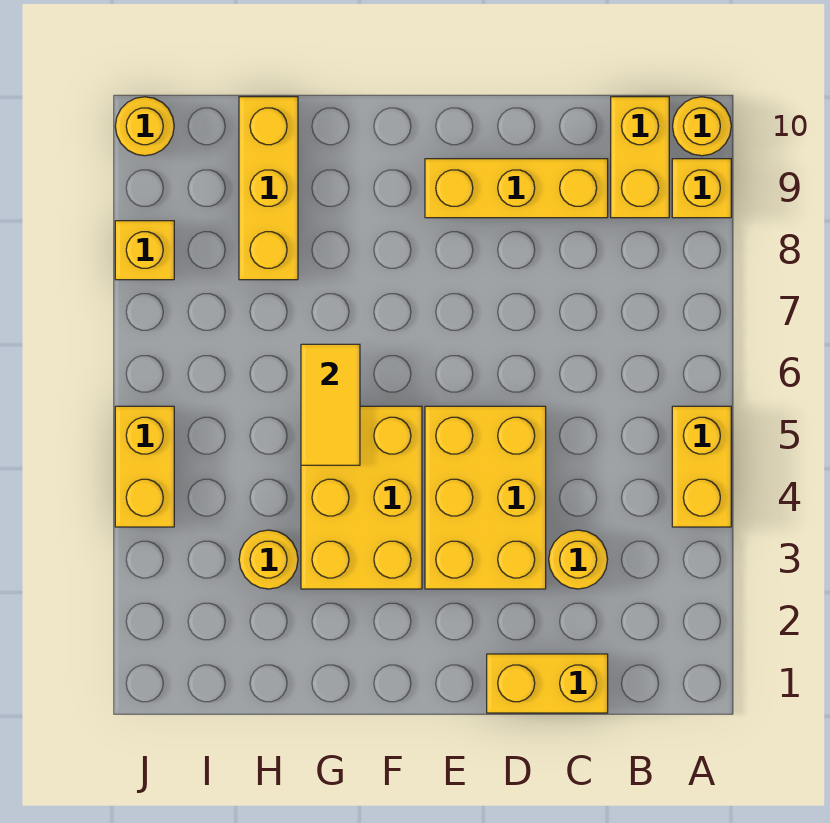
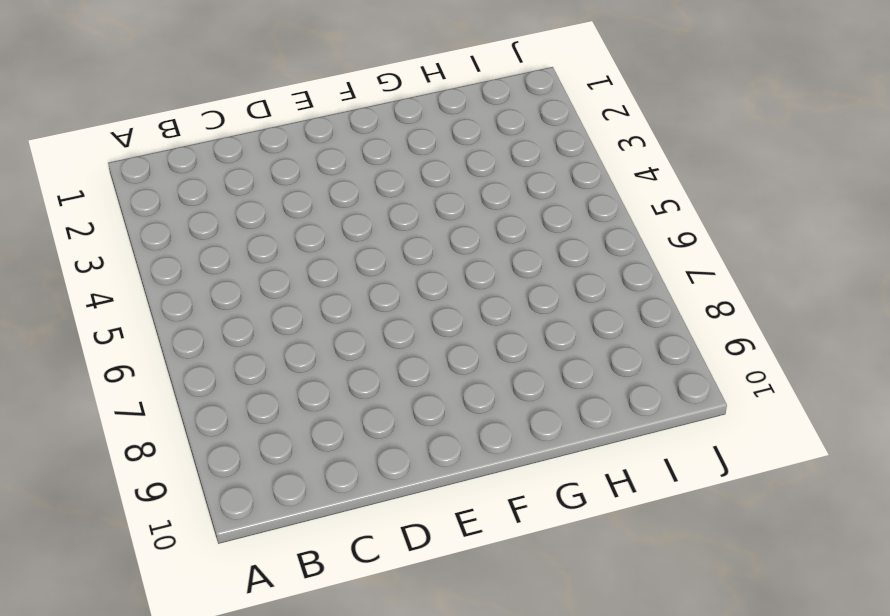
none -> yellow 1x2 brick [672,406,731,527]
none -> yellow 1x1 brick [672,159,731,218]
none -> yellow 1x1 round brick [673,97,731,156]

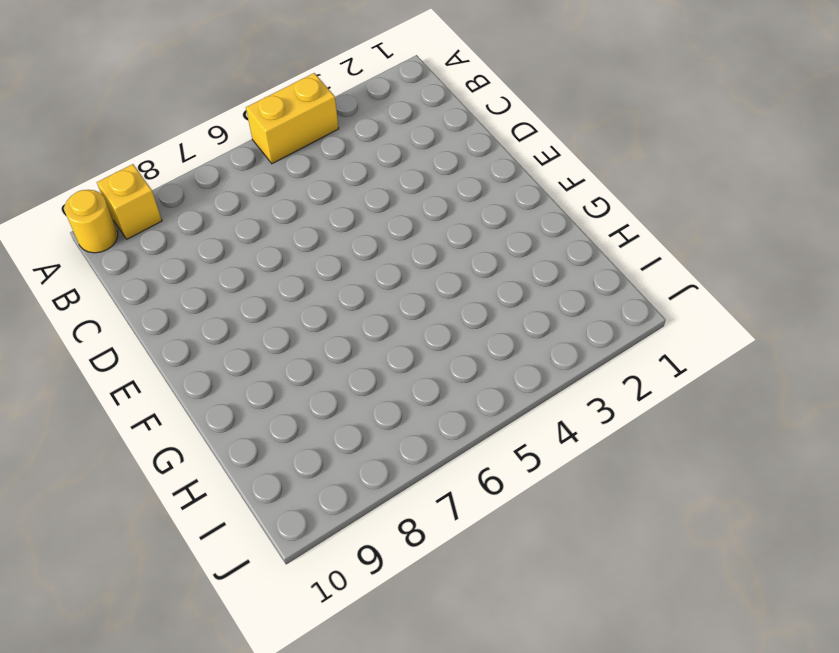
none -> yellow 1x2 brick [611,97,669,218]
none -> yellow 1x2 brick [487,654,608,713]
none -> yellow 1x1 round brick [549,530,608,589]

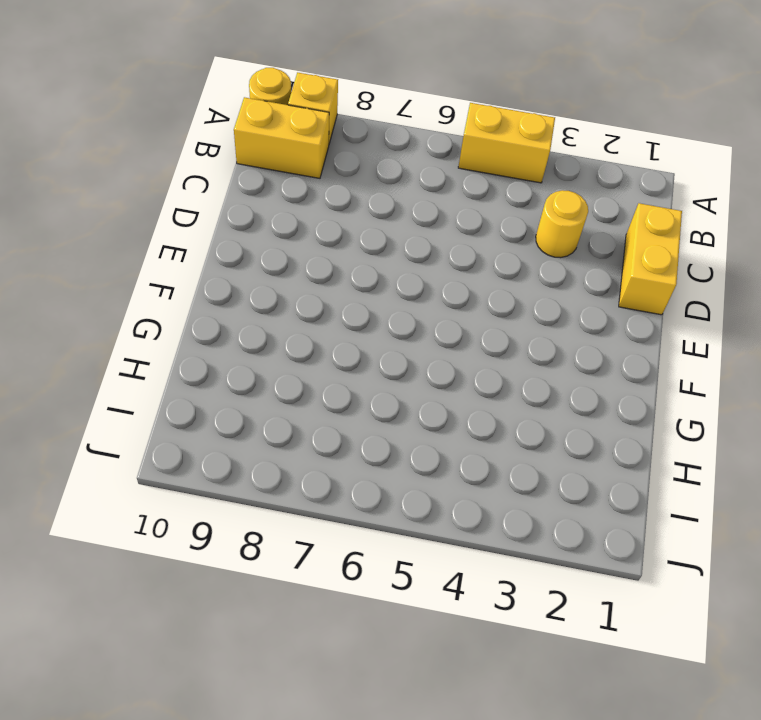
none -> yellow 1x3 brick [425,159,608,218]
none -> yellow 2x3 brick [425,406,546,589]
none -> yellow 2x3 brick [301,406,422,589]

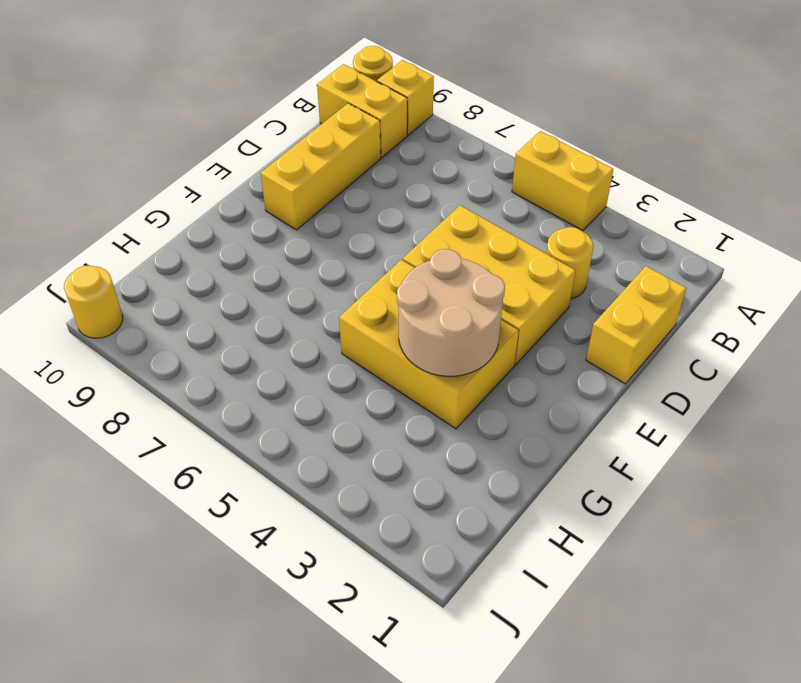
tan 2x2 round brick [397,249,505,376] -> none
none -> yellow 1x1 round brick [239,530,298,589]
none -> yellow 1x3 brick [239,97,298,280]
none -> yellow 1x2 brick [115,406,174,527]

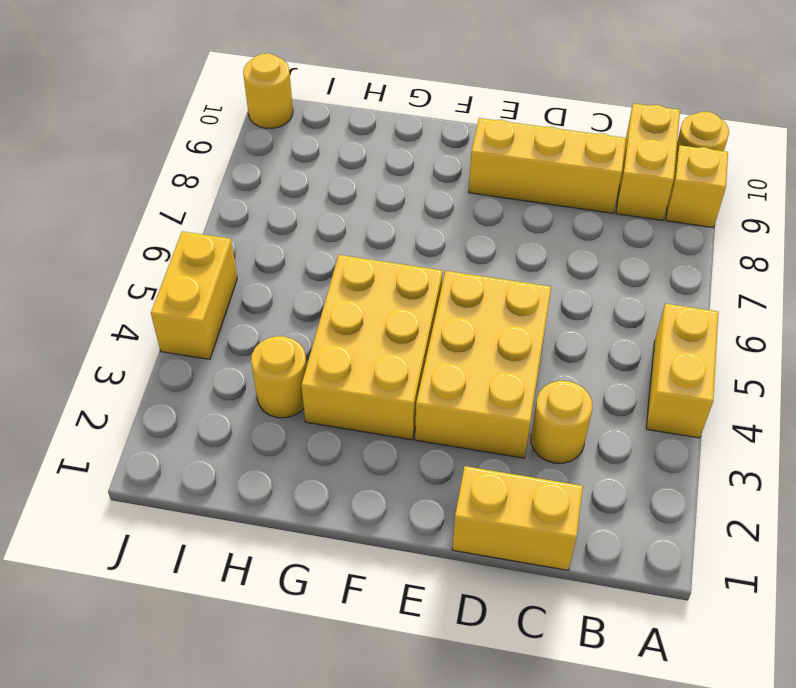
none -> yellow 1x3 brick [239,97,298,280]
none -> yellow 1x1 brick [115,221,174,280]
none -> yellow 1x2 tile [301,344,360,465]

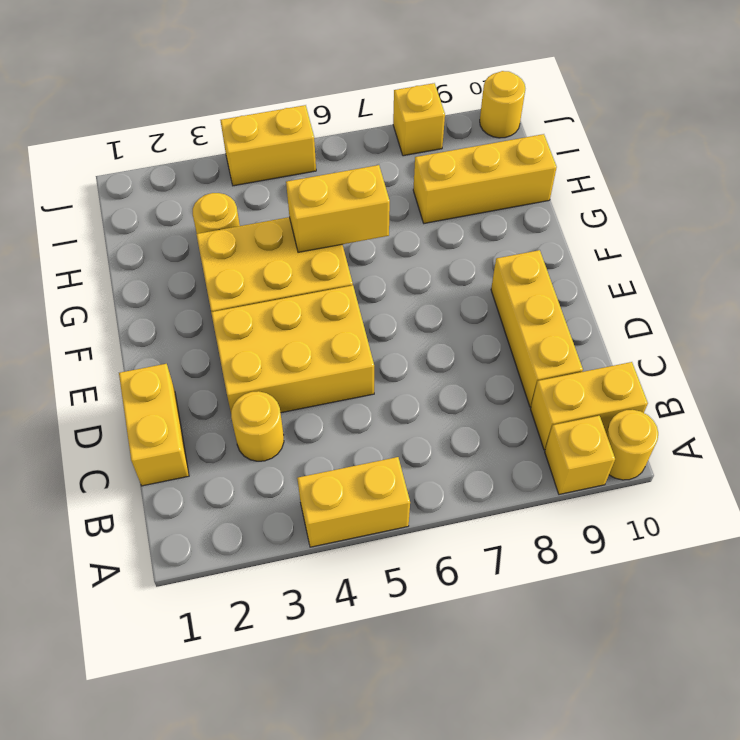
yellow 1x2 brick [286,165,390,252] -> yellow 1x2 tile [301,344,360,465]

